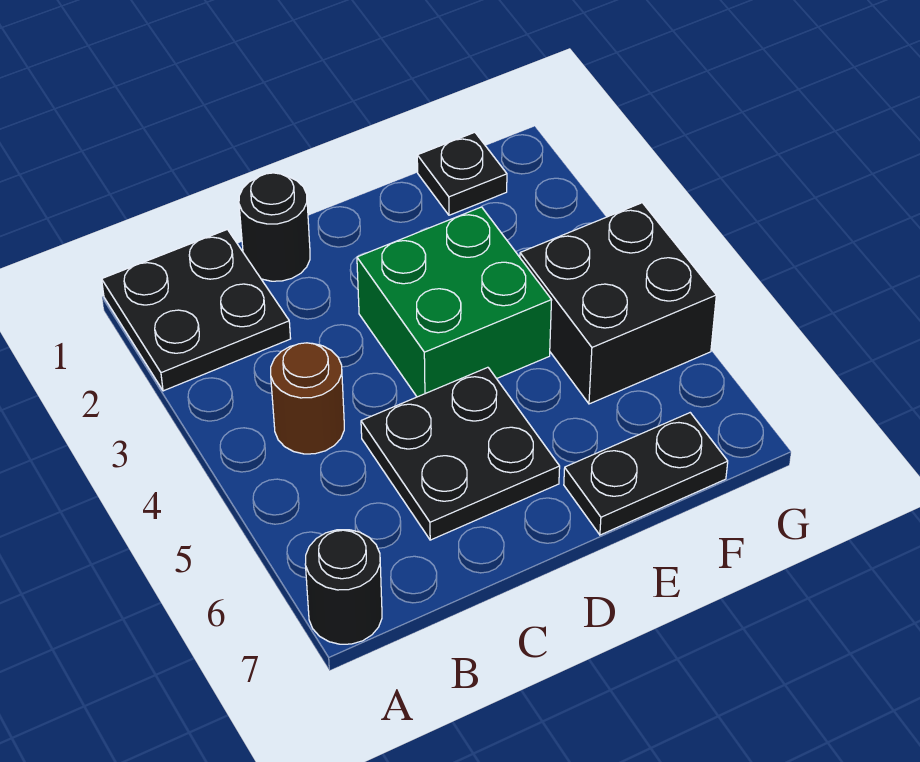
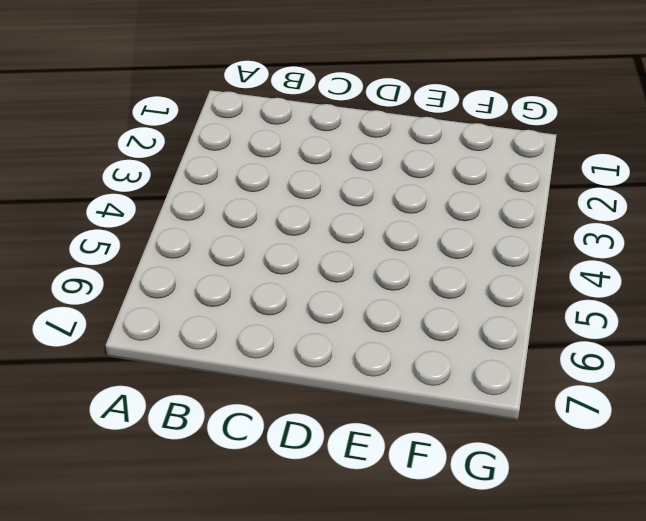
none -> black 2x2 plate [102,229,291,391]
none -> black 1x1 round brick [305,530,382,644]

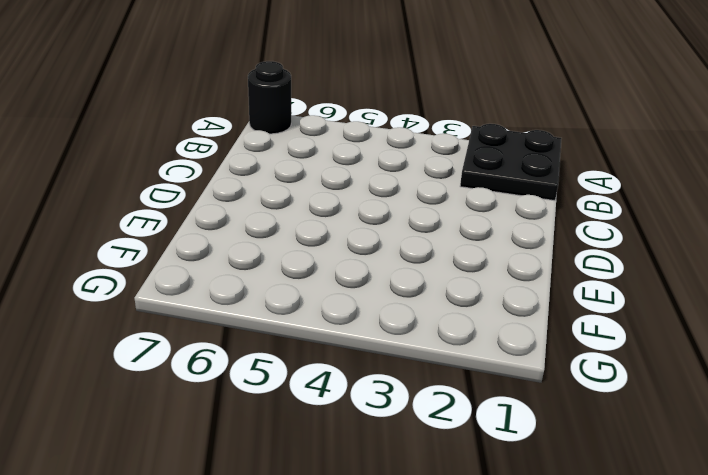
none -> brown 1x1 round brick [271,343,344,454]
none -> black 1x1 round brick [239,173,310,281]

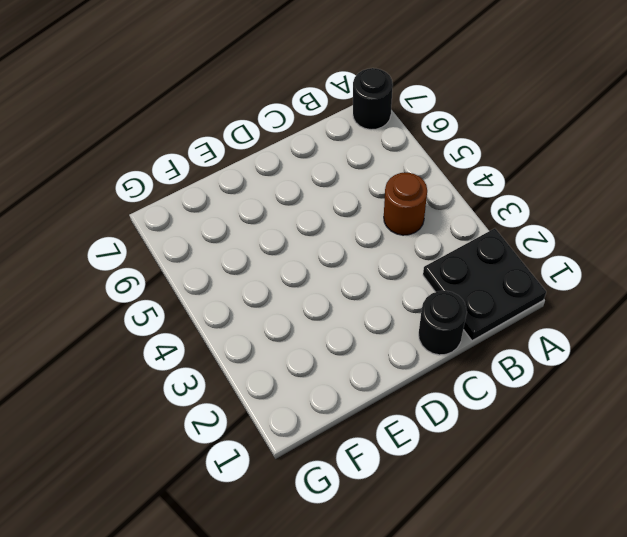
none -> black 2x2 plate [361,367,560,540]
none -> green 2x2 brick [357,207,552,397]

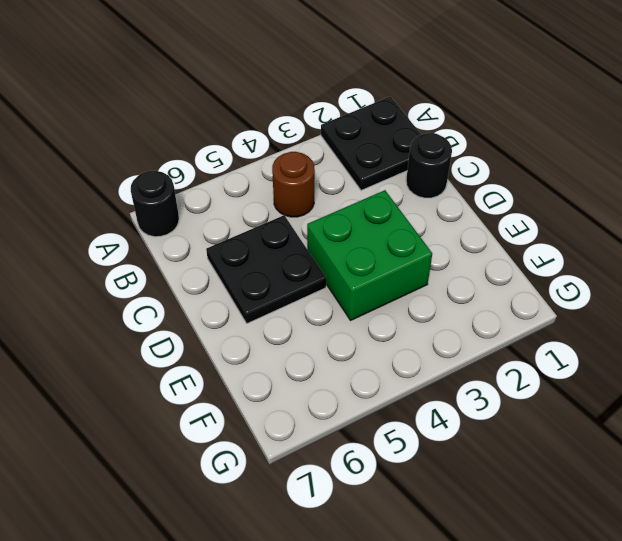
none -> black 1x2 plate [564,413,728,535]
none -> black 1x1 plate [417,132,507,215]

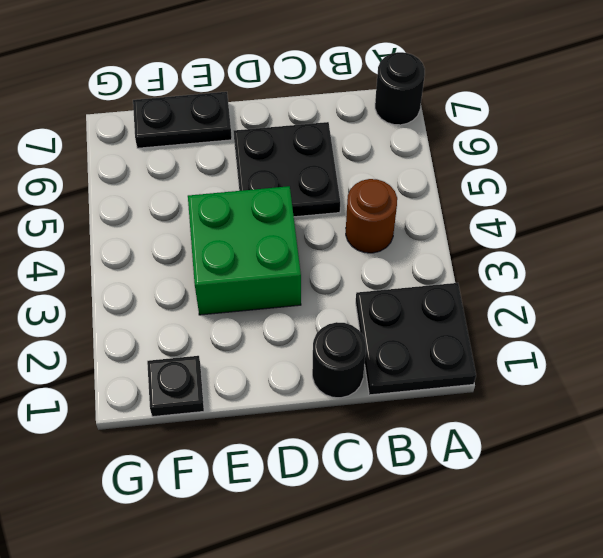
none -> black 2x2 brick [520,203,716,404]

